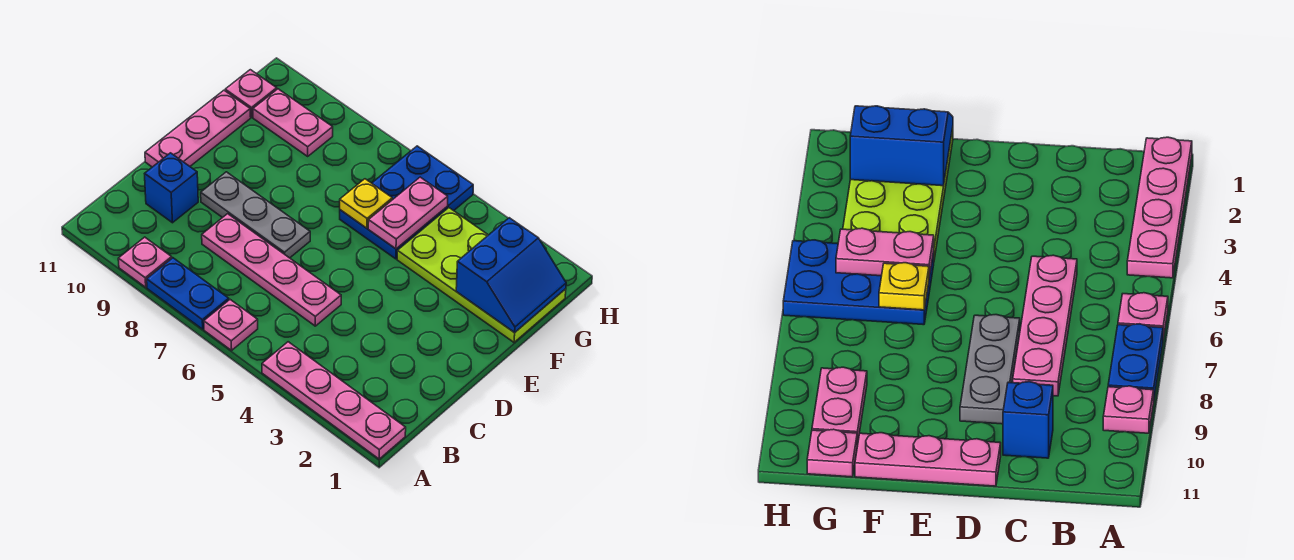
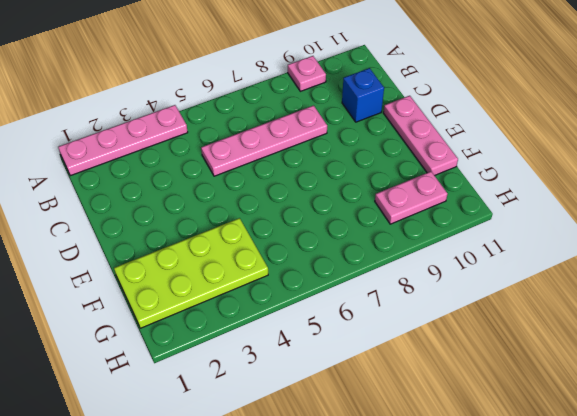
none -> pink 1x1 plate [204,300,258,350]
none -> blue 1x2 plate [147,258,229,329]
none -> grey 1x3 plate [201,172,310,258]

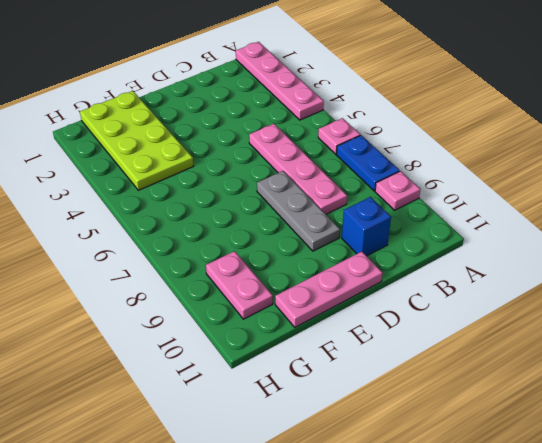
none -> blue 2x3 plate [340,146,473,259]
none -> pink 1x1 plate [225,70,277,117]
none -> blue 2x2 slope [456,218,566,333]

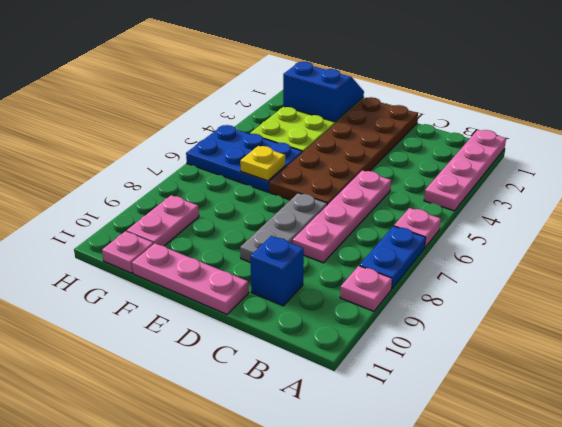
brown 2x6 plate [269,97,418,205] -> none
none -> pink 1x2 plate [368,177,448,249]

